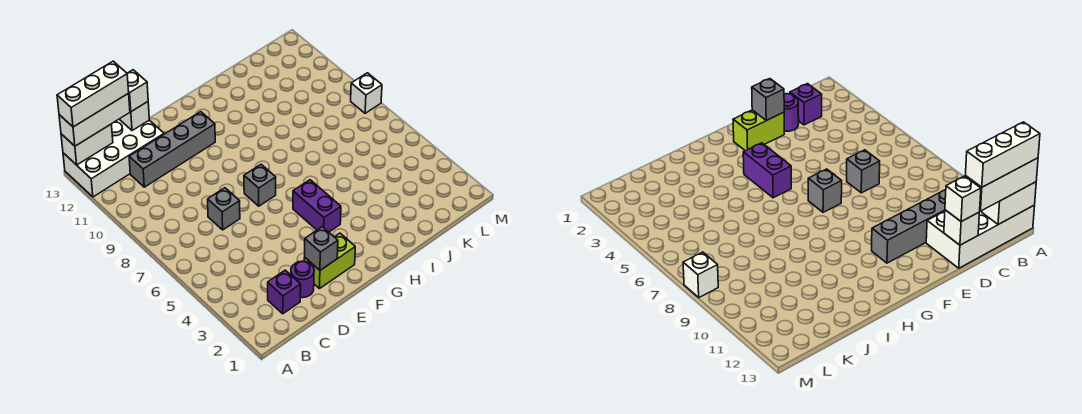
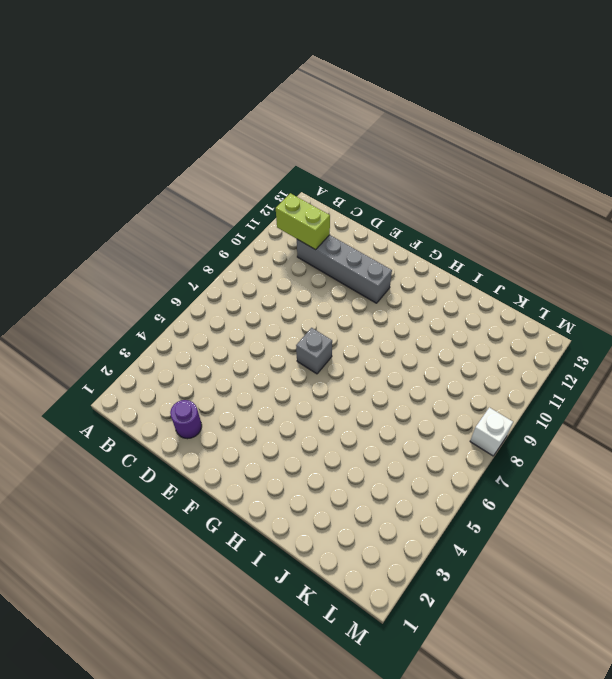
lime 1x2 brick [276,193,330,250] -> lime 1x2 brick moved to [304,233,355,289]
none -> white 2x4 brick [63,119,164,197]
none -> purple 1x1 brick [268,270,301,314]
none -> grey 1x1 brick [208,188,240,230]

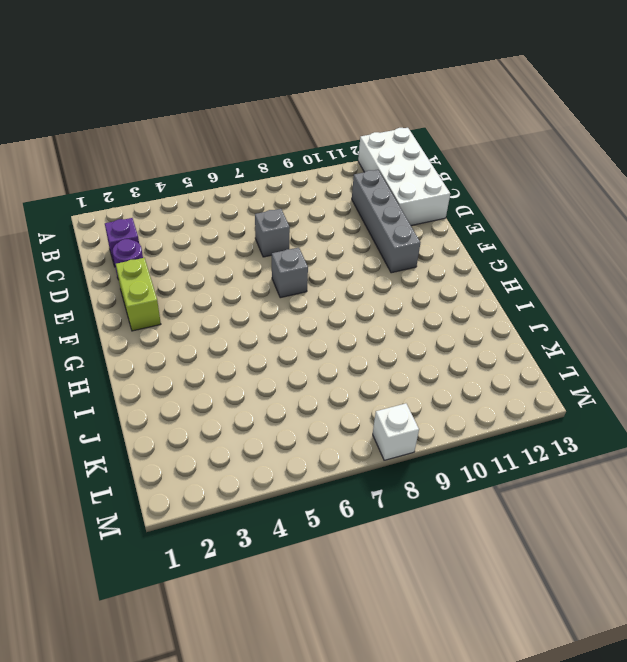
none -> purple 1x2 brick [293,180,341,232]
none -> white 1x2 brick [61,124,113,165]
none -> white 1x1 brick [120,102,149,131]

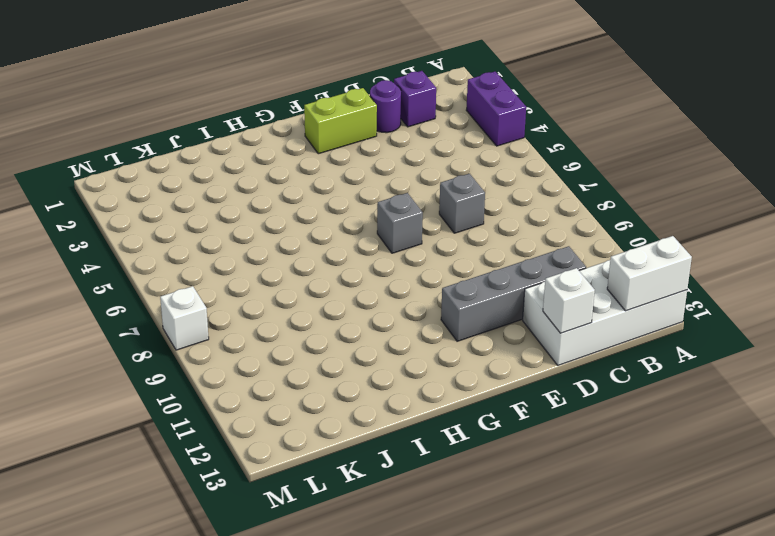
purple 1x2 brick [466,72,526,146] -> purple 1x2 brick moved to [293,180,341,232]
none -> grey 1x1 brick [305,227,338,270]
none -> white 1x3 brick [59,93,130,146]
none -> white 1x1 brick [127,70,148,112]

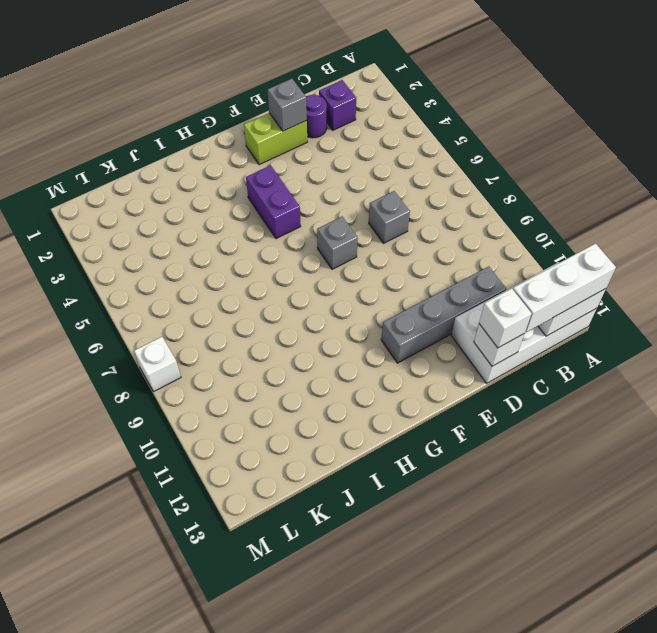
none -> white 1x3 brick [57,61,129,127]

